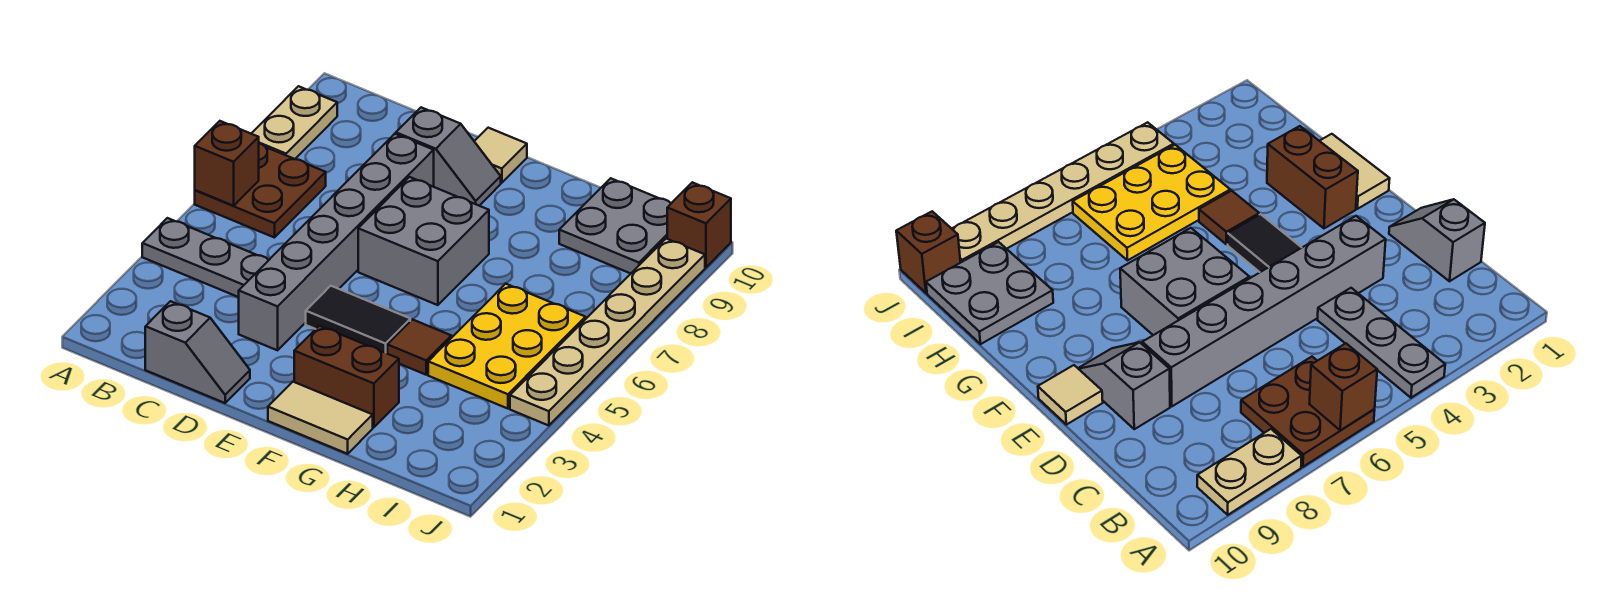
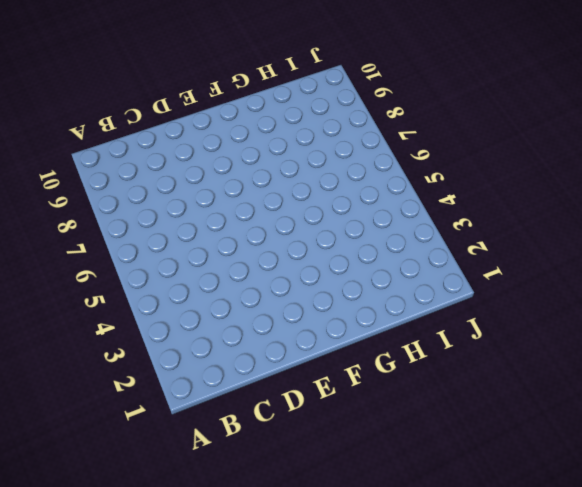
none -> grey 1x3 plate [142,218,269,297]
none -> brown 2x2 plate [195,143,326,238]
none -> tan 1x2 plate [251,86,337,159]

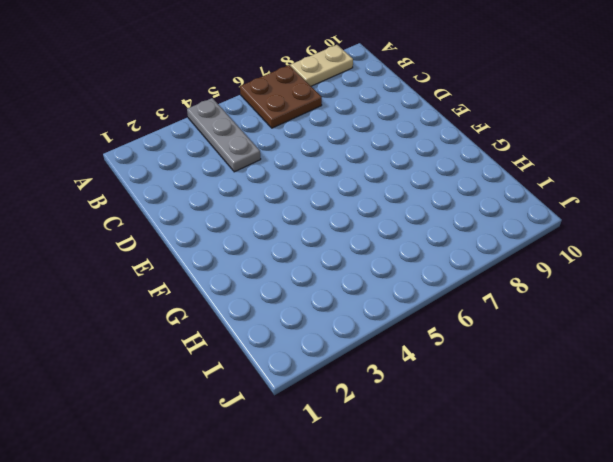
none -> grey 1x2 slope [145,301,250,403]
none -> grey 1x6 brick [239,134,434,350]
none -> grey 1x2 slope [396,107,501,206]

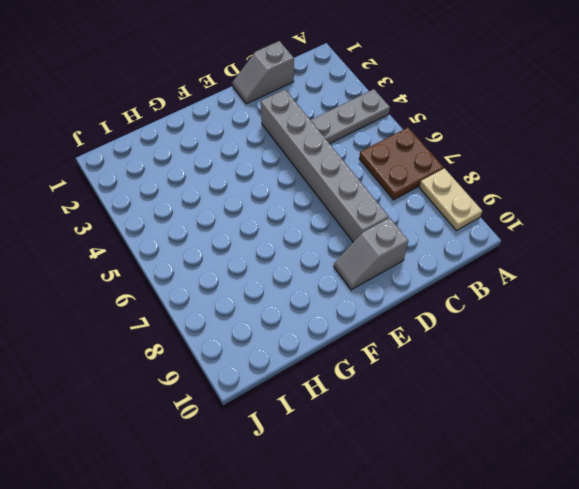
none -> black 1x2 tile [306,286,410,353]
none -> grey 2x2 brick [358,177,489,305]
none -> tan 1x1 tile [474,128,527,183]

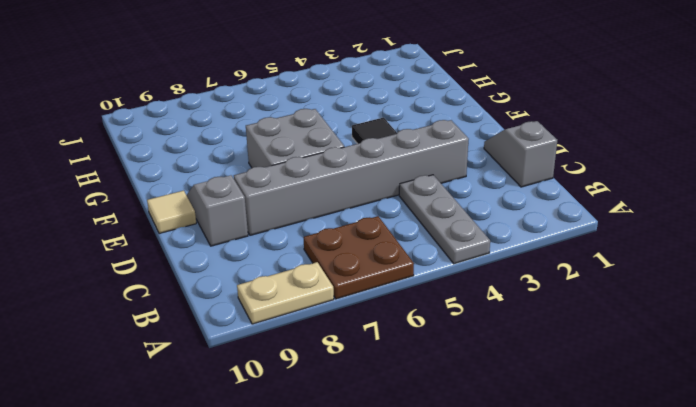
none -> tan 1x2 tile [268,382,373,454]
none -> brown 1x2 brick [294,326,399,427]
none -> brown 1x1 tile [387,320,451,375]

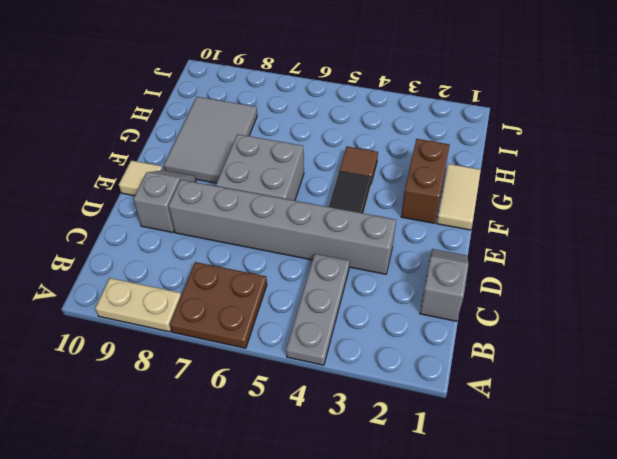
grey 2x3 tile [164,97,257,183] -> grey 2x2 plate [559,178,671,273]
none -> yellow 2x3 plate [428,284,585,409]
none -> tan 1x6 plate [510,239,705,426]
none -> brown 1x1 brick [667,182,731,267]

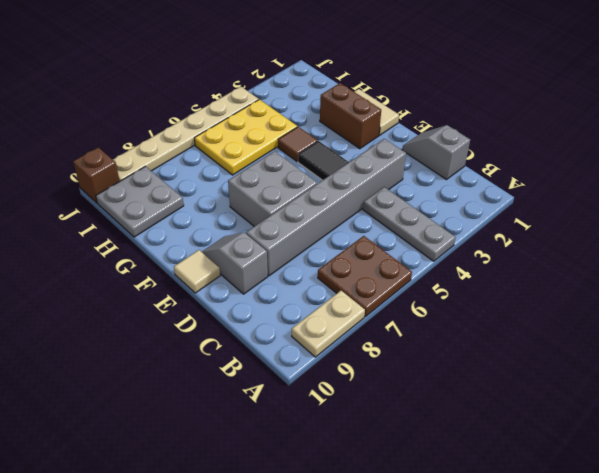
none -> brown 1x1 brick [195,121,259,206]

